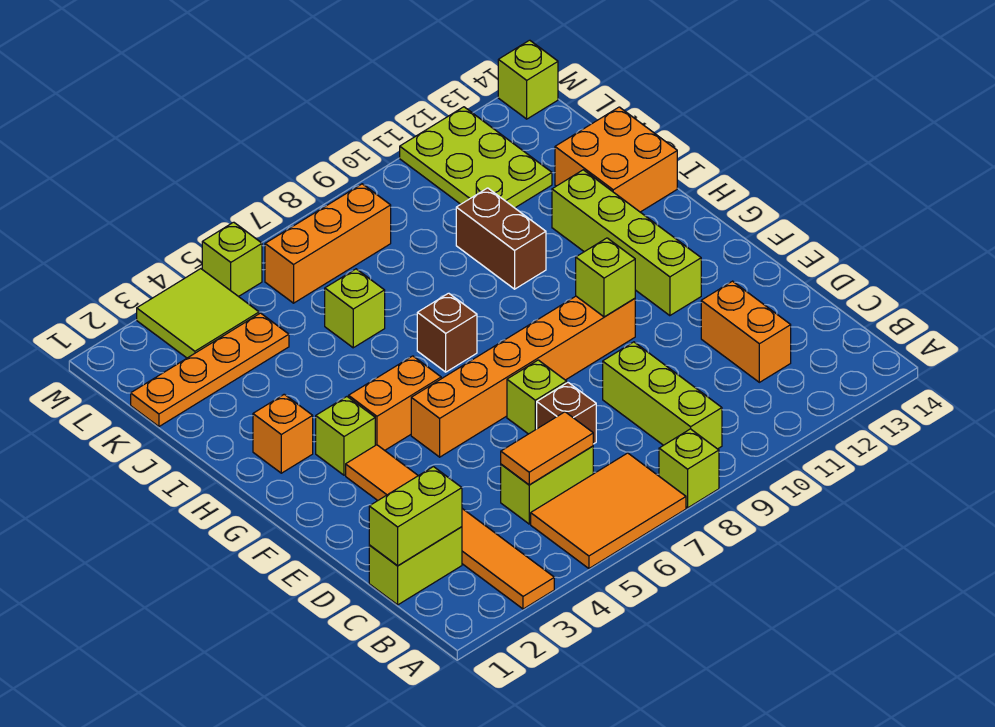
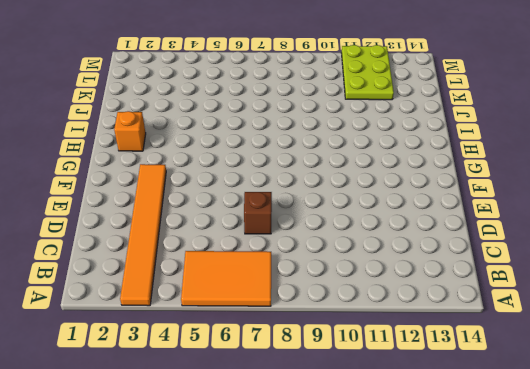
none -> lime 1x1 brick [659,429,719,508]
none -> lime 1x3 brick [603,342,722,449]
none -> lime 1x2 brick [369,527,462,605]

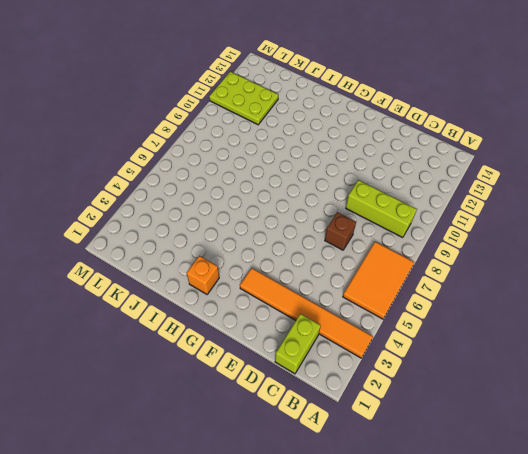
none -> lime 1x1 brick [659,429,719,508]
none -> lime 1x2 brick [501,446,593,524]
none -> orange 1x2 brick [701,281,791,382]

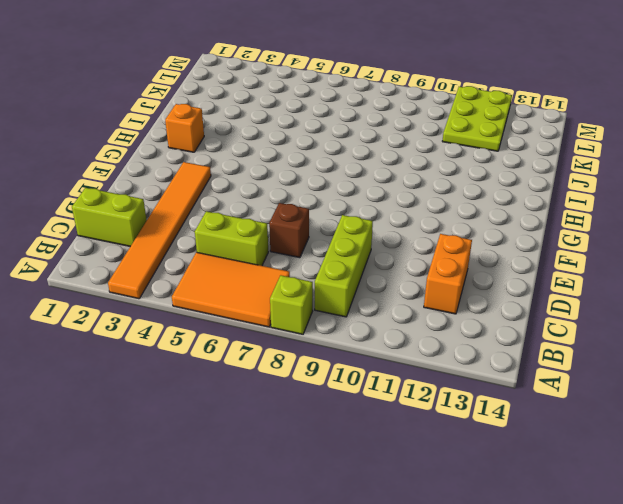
none -> lime 1x1 brick [507,360,567,434]
none -> orange 1x6 brick [411,296,635,457]
none -> lime 1x4 brick [552,170,701,316]

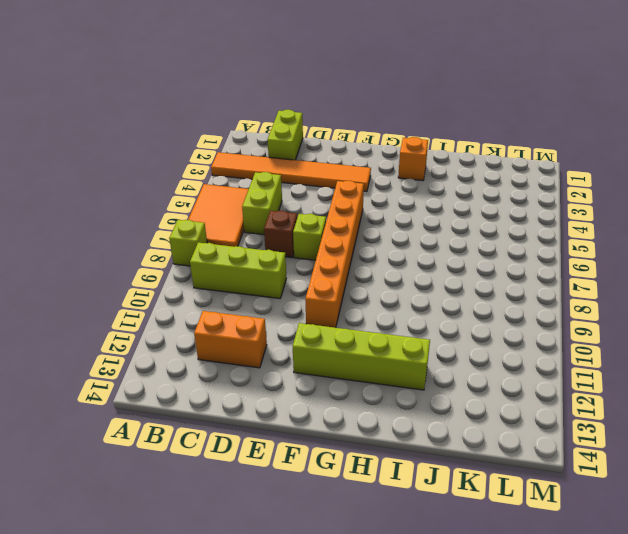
none -> lime 1x1 brick [316,397,375,475]
none -> orange 1x2 brick [349,356,441,450]
none -> brown 1x1 brick [417,293,477,372]

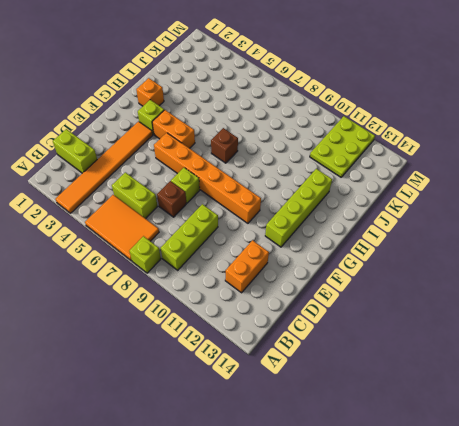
none -> brown 1x2 brick [456,188,546,289]
none -> orange 2x2 brick [555,107,677,212]
none -> lime 1x1 brick [325,269,385,348]

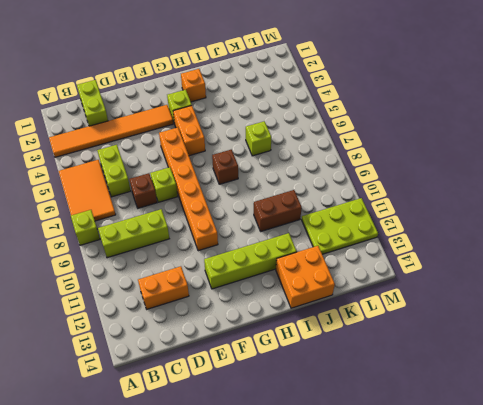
none -> orange 1x4 plate [131,313,289,426]
none -> lime 2x2 tile [137,269,259,358]
none -> orange 1x3 brick [265,184,391,303]

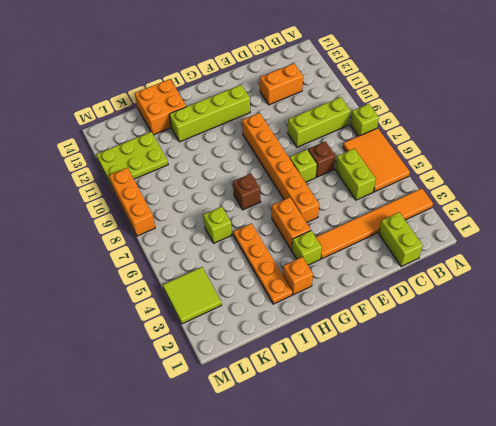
orange 1x4 plate [233,223,292,304] -> orange 1x4 plate moved to [131,313,289,426]
orange 1x3 brick [109,168,155,236] -> orange 1x3 brick moved to [265,184,391,303]
none -> brown 1x2 brick [456,188,546,289]
none -> lime 1x1 brick [202,222,262,297]
none -> lime 1x1 brick [498,40,558,119]

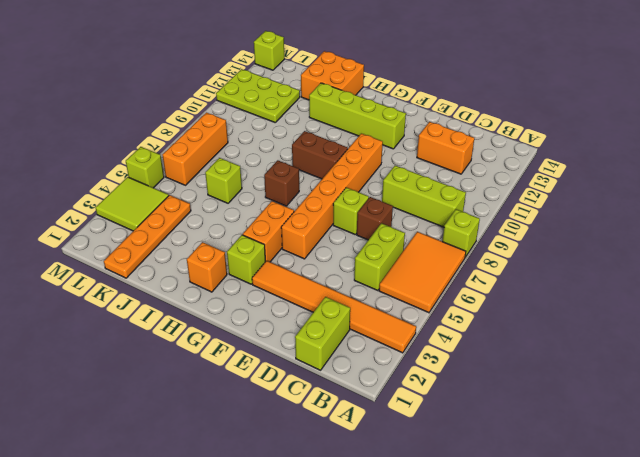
brown 1x2 brick [292,131,348,179] -> brown 1x2 brick moved to [456,188,546,289]
none -> lime 1x2 brick [369,467,462,566]
none -> orange 1x2 tile [501,412,593,485]
none -> lime 1x1 brick [576,238,635,317]

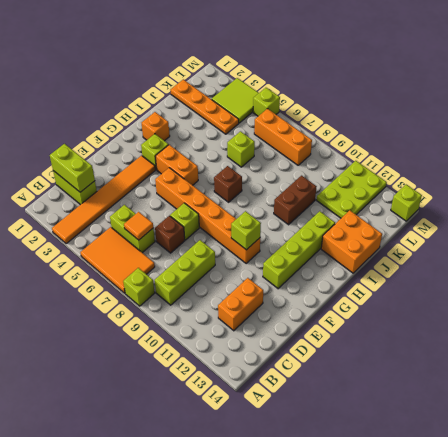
orange 1x1 tile [124,212,153,240] -> orange 1x2 tile [501,412,593,485]

